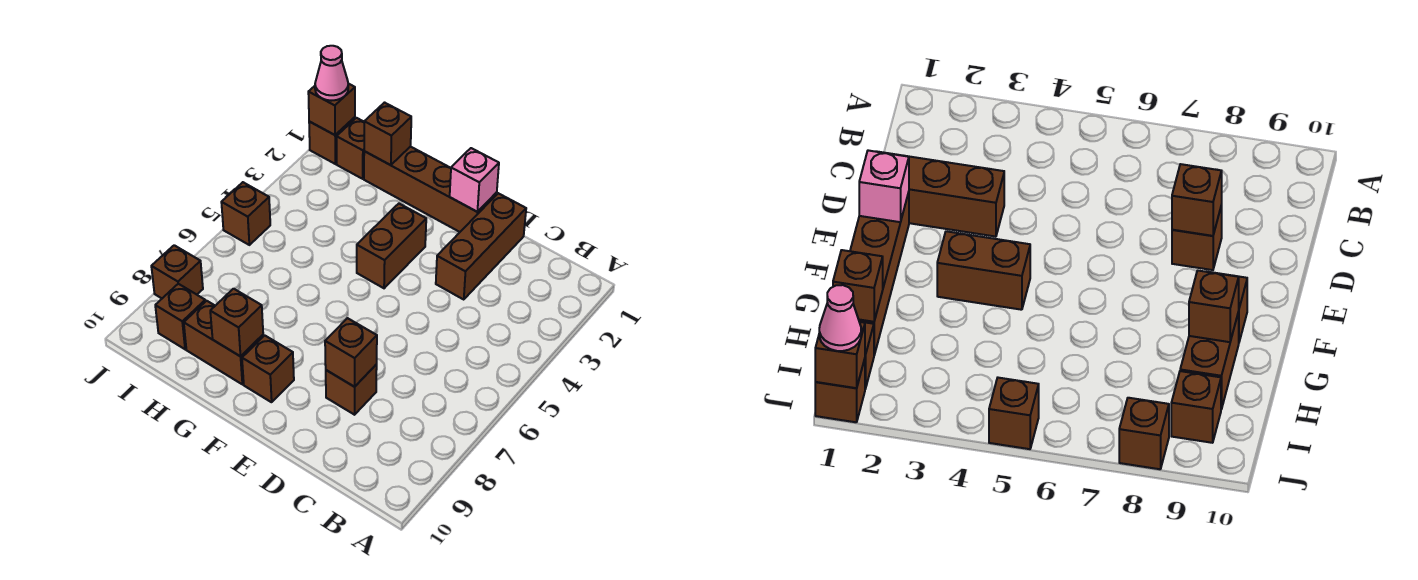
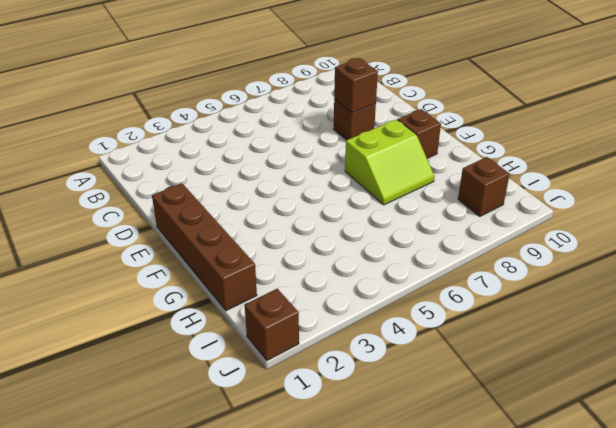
lime 2x2 slope [345,119,434,205] -> none
none -> brown 1x3 brick [436,193,526,299]
none -> brown 1x2 brick [357,204,426,288]
none -> brown 1x2 brick [184,301,263,384]

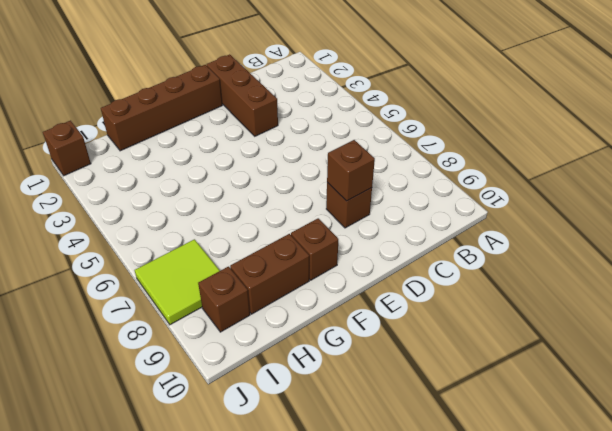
lime 2x2 tile [135,239,220,325] -> brown 1x1 brick [151,245,203,298]
none -> brown 1x2 brick [357,204,426,288]
none -> brown 1x1 brick [336,118,364,179]
none -> brown 1x1 brick [221,182,270,245]

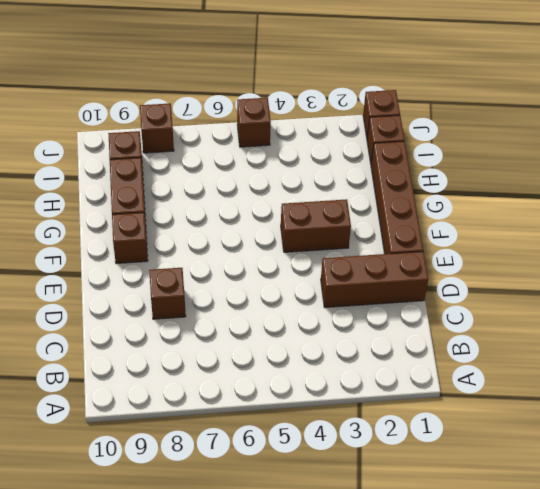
none -> brown 1x1 brick [325,318,377,387]
none -> pink 1x1 brick [450,148,499,212]
none -> brown 1x1 brick [210,289,263,356]

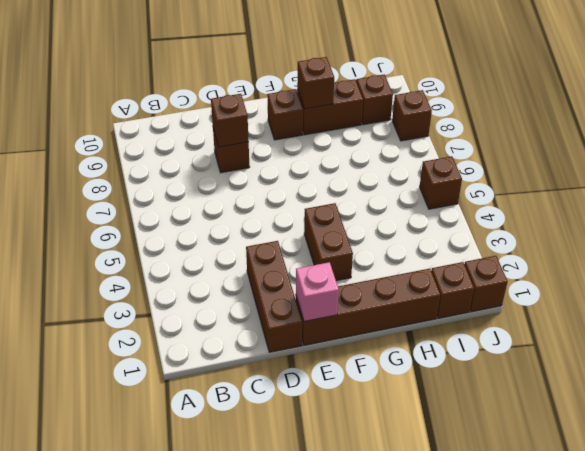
none -> brown 1x1 brick [364,103,411,165]
none -> brown 1x1 brick [308,84,355,135]
none -> pink 1x1 cone [315,46,348,101]

